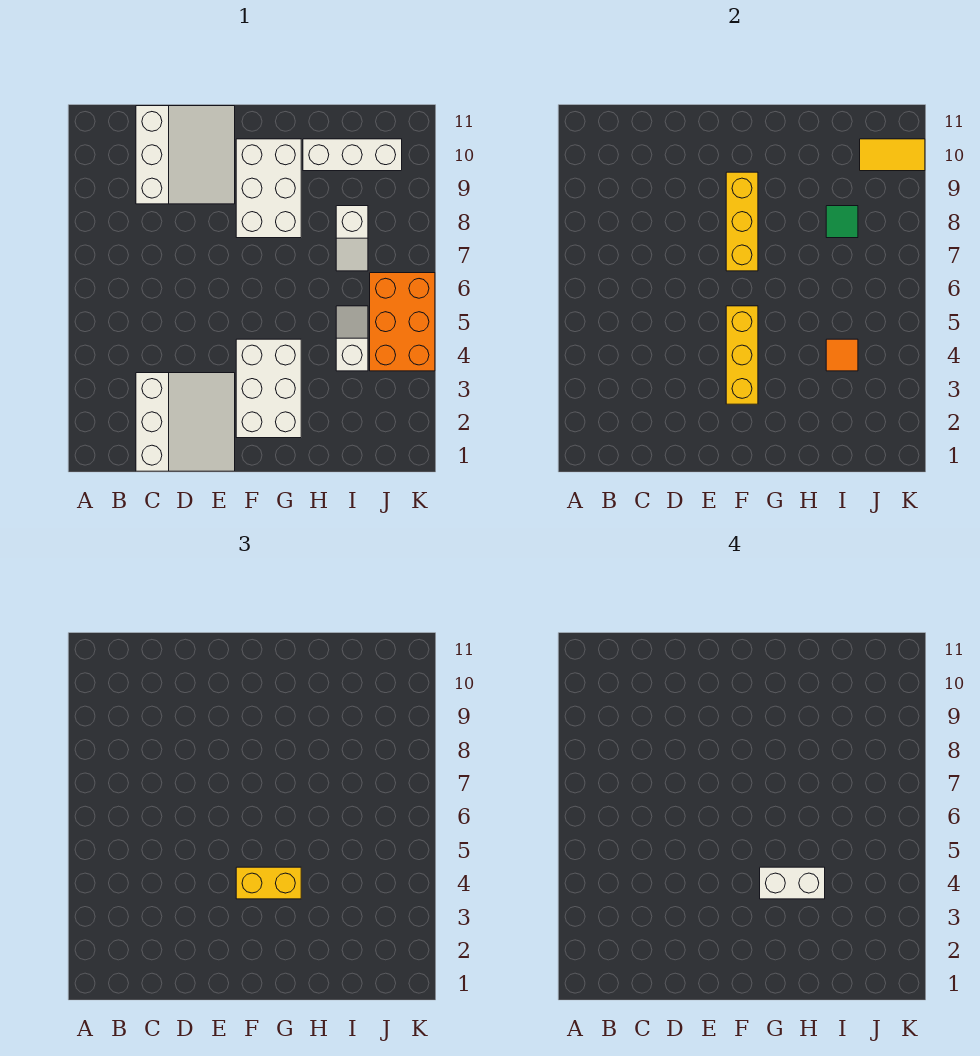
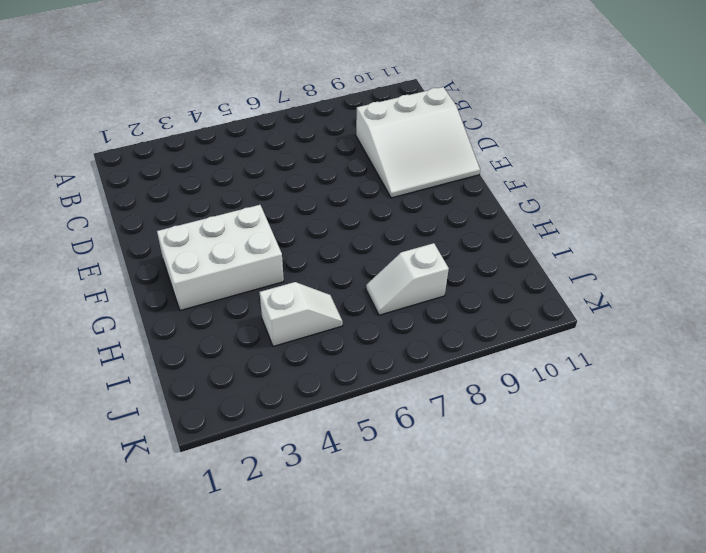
none -> white 3x3 slope [136,373,235,471]
none -> white 2x3 brick [236,139,301,238]
none -> white 1x3 brick [303,139,402,171]

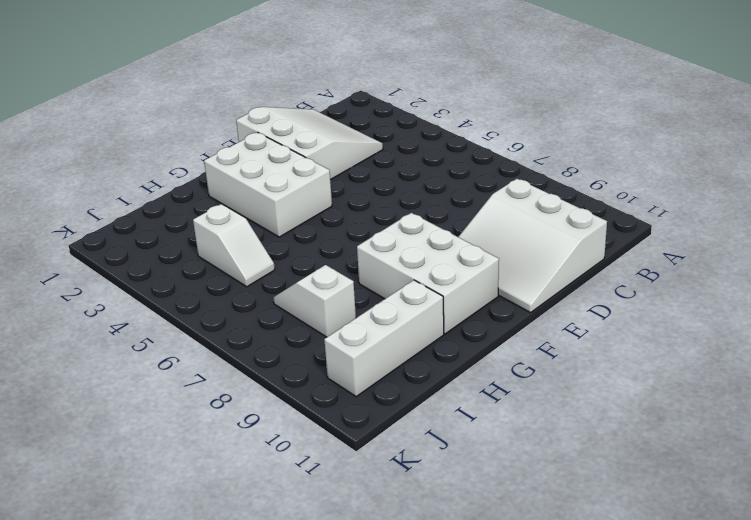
white 3x3 slope [236,107,383,180] -> white 3x3 slope turned to [136,373,235,471]
none -> orange 2x3 brick [370,273,435,371]
none -> yellow 1x3 brick [726,306,758,404]
none -> yellow 1x3 brick [726,172,758,271]

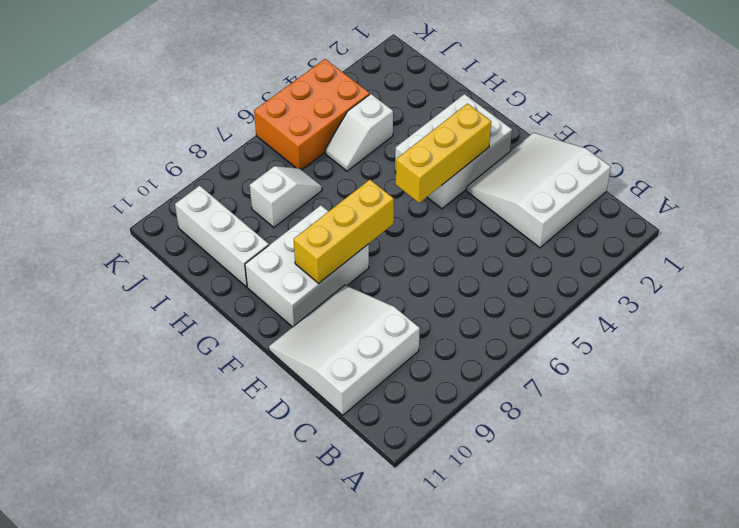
none -> orange 1x1 tile [826,339,858,371]
none -> green 1x1 tile [826,206,858,238]
none -> yellow 1x2 tile [860,139,925,171]

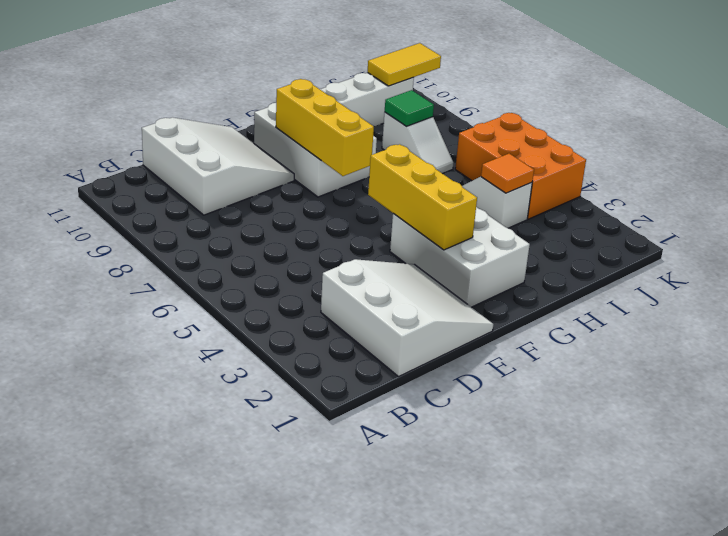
none -> yellow 1x2 brick [236,867,301,899]
none -> white 1x2 brick [760,867,825,899]

